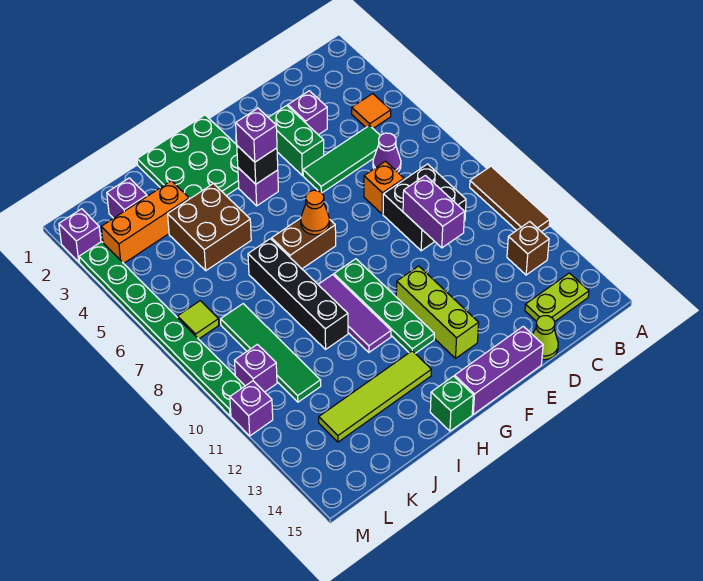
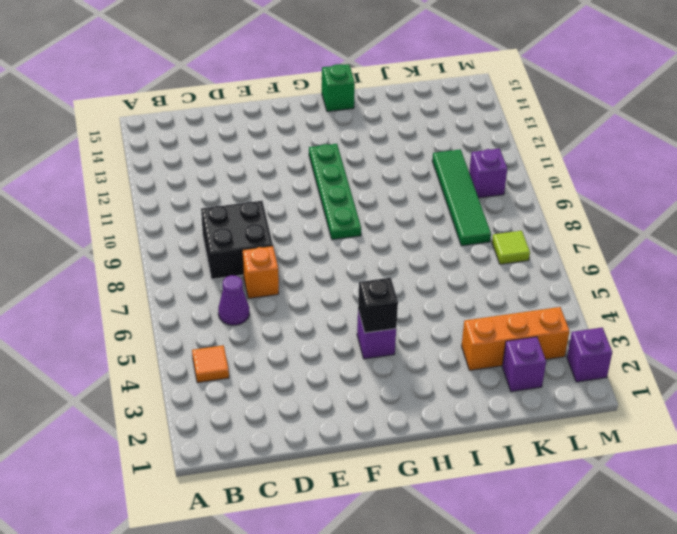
none -> brown 1x3 tile [470,166,550,232]
none -> brown 1x1 brick [507,222,549,275]
none -> lime 1x2 plate [525,273,589,322]
none -> green 1x3 tile [303,125,380,193]

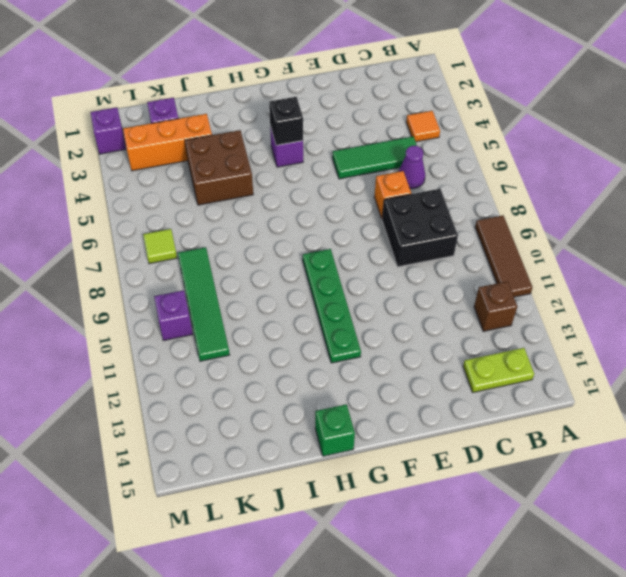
none -> purple 1x1 brick [288,91,327,135]
none -> lime 1x1 cone [533,316,558,360]
none -> green 1x2 brick [268,105,324,175]
none -> purple 1x3 brick [455,326,543,414]

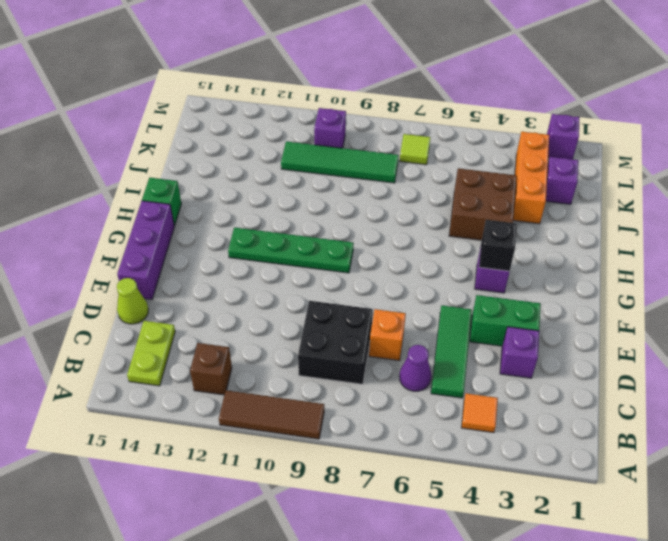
none -> lime 1x3 brick [396,266,479,358]
none -> green 3x3 plate [137,115,239,199]
none -> brown 1x2 brick [272,218,336,269]
none -> purple 1x3 tile [318,275,391,352]

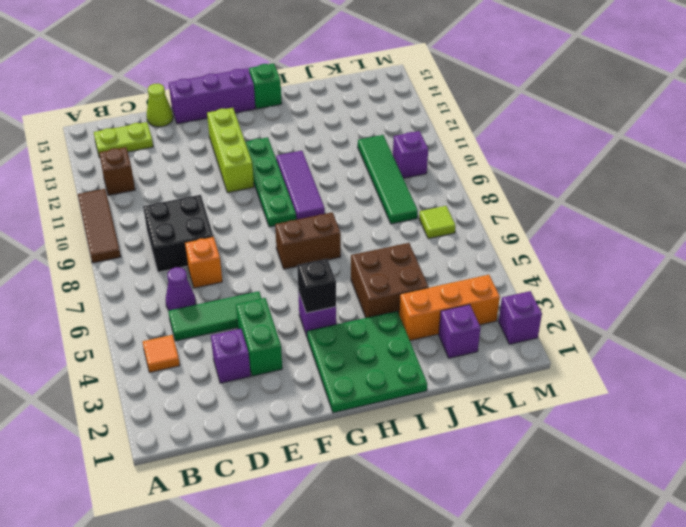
none -> lime 1x4 tile [319,351,431,442]
none -> black 1x4 brick [248,239,348,349]
none -> green 1x8 plate [79,242,245,416]
none -> purple 1x1 brick [230,381,273,436]

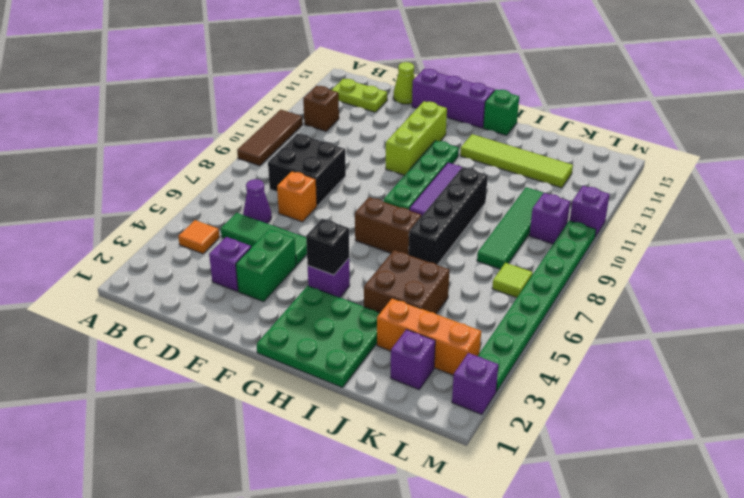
none -> purple 1x2 brick [403,175,465,248]
none -> orange 1x1 cone [301,190,330,235]
none -> purple 1x1 brick [236,108,277,162]

